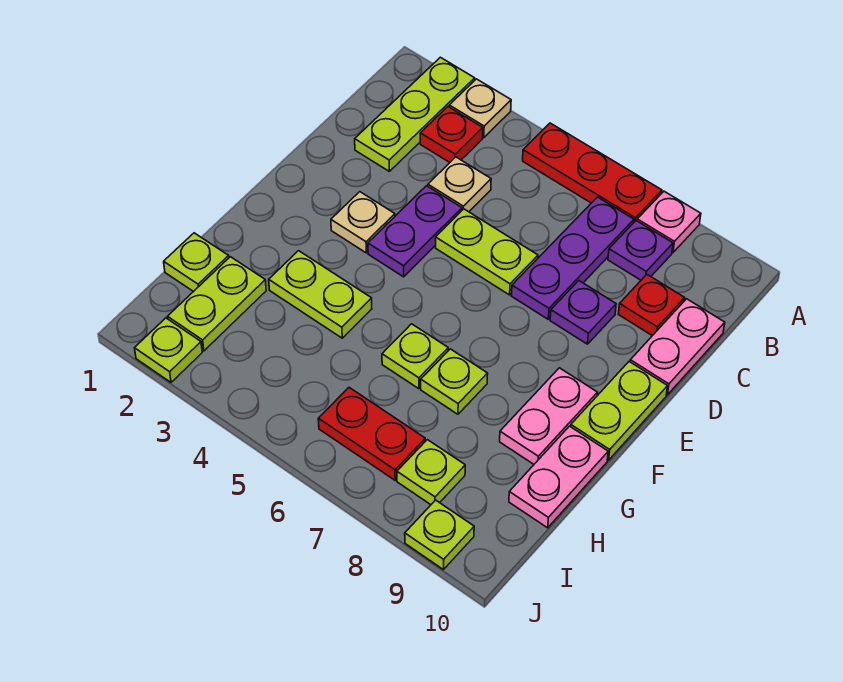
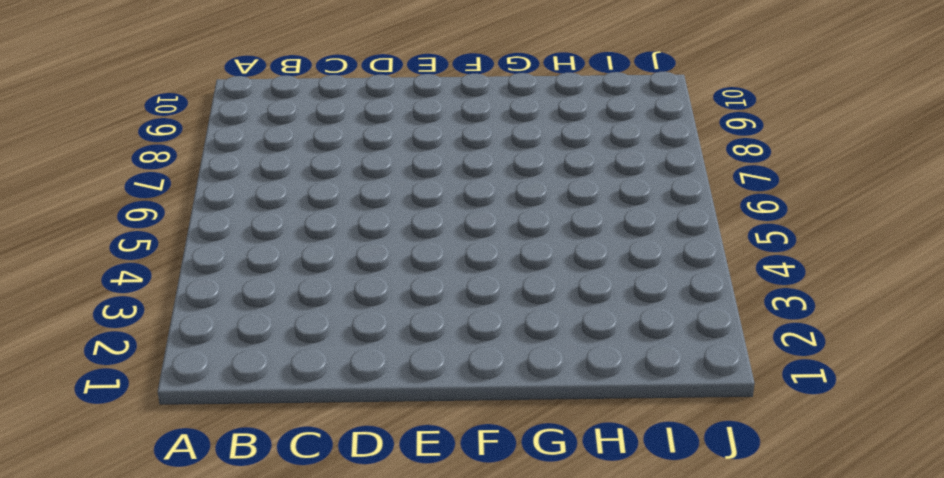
none -> lime 1x3 plate [355,57,475,171]
none -> tan 1x1 plate [449,79,511,138]
none -> red 1x3 plate [523,123,662,222]

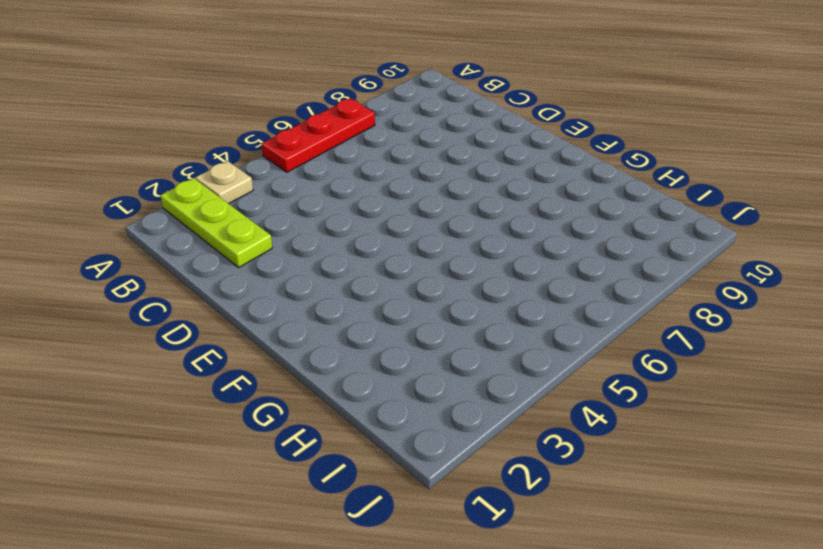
none -> pink 1x1 plate [637,191,701,252]
none -> red 1x1 plate [420,107,483,162]
none -> purple 1x3 plate [512,197,634,319]

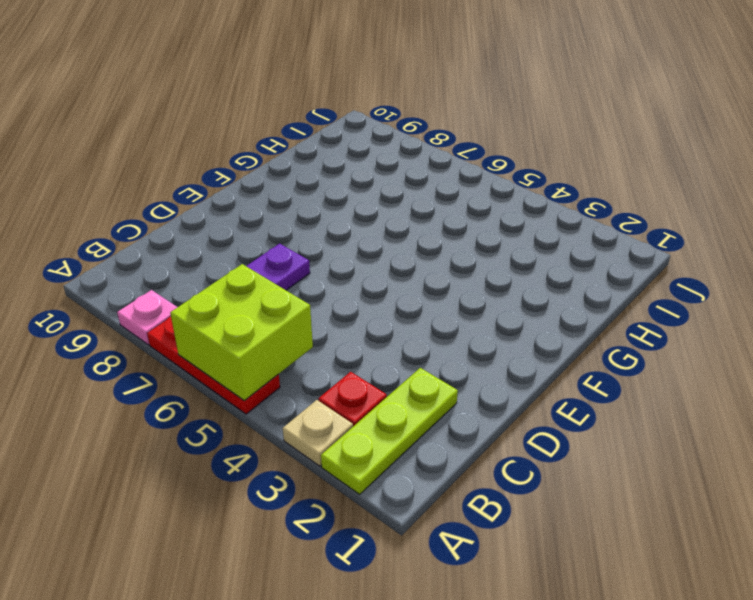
lime 2x2 brick [170,264,313,400] -> none
none -> purple 1x1 plate [608,221,673,280]
none -> tan 1x1 plate [428,157,491,212]
none -> red 1x1 plate [618,275,685,336]

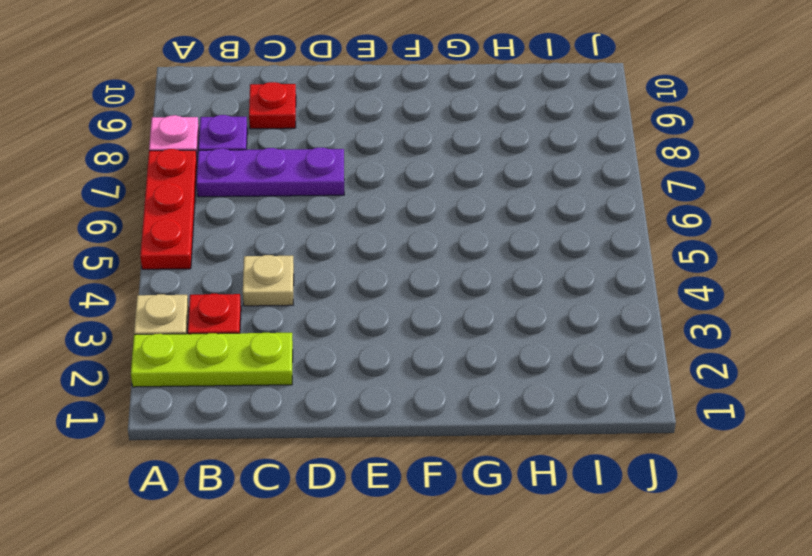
none -> pink 1x2 plate [630,299,725,395]
none -> purple 1x2 plate [368,186,462,277]
none -> lime 1x2 plate [436,209,538,295]

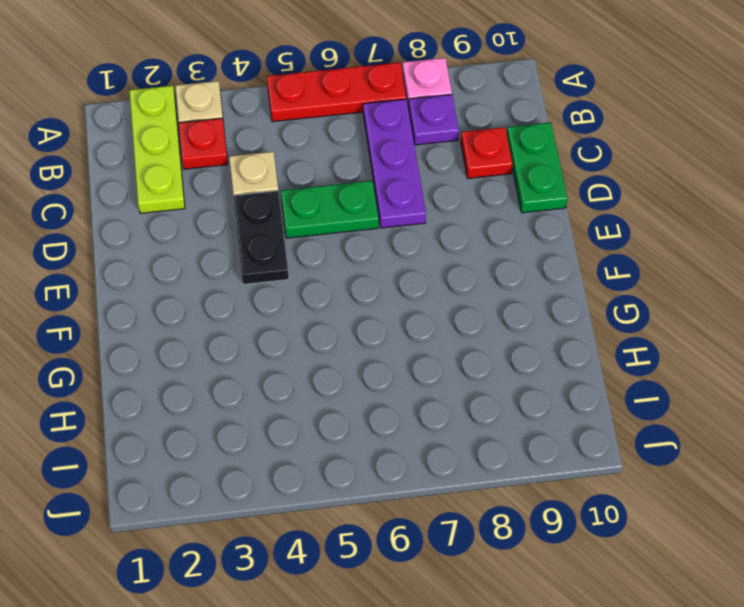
green 1x2 plate [507,122,567,213] -> pink 1x2 plate [630,299,725,395]
black 1x2 plate [233,191,289,284] -> purple 1x2 plate [368,186,462,277]
green 1x2 plate [281,181,379,238] -> lime 1x2 plate [436,209,538,295]
none -> purple 1x1 plate [550,281,616,344]
none -> tan 1x1 plate [331,192,395,253]
none -> lime 1x2 plate [571,362,667,460]

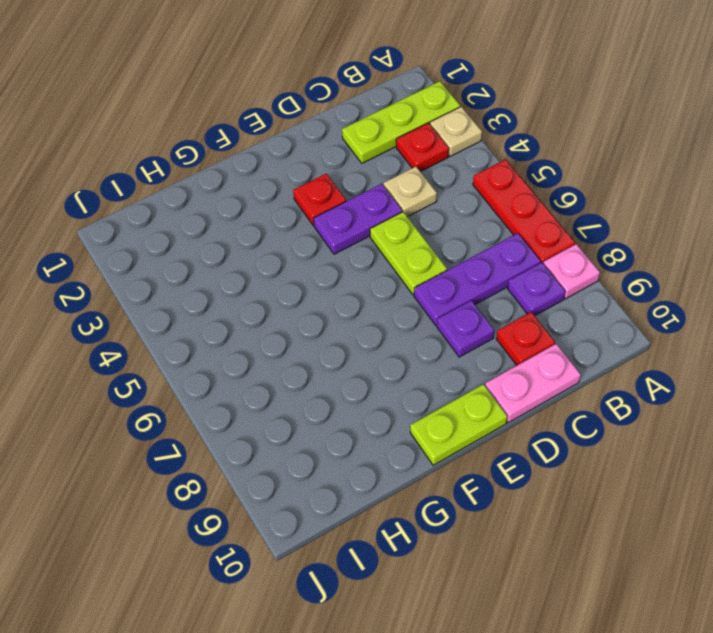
red 1x1 plate [293,174,346,226] -> tan 1x1 plate [331,192,395,253]
none -> pink 1x2 plate [500,368,597,464]
none -> lime 1x2 plate [269,251,372,338]
none -> lime 1x1 plate [382,324,448,389]

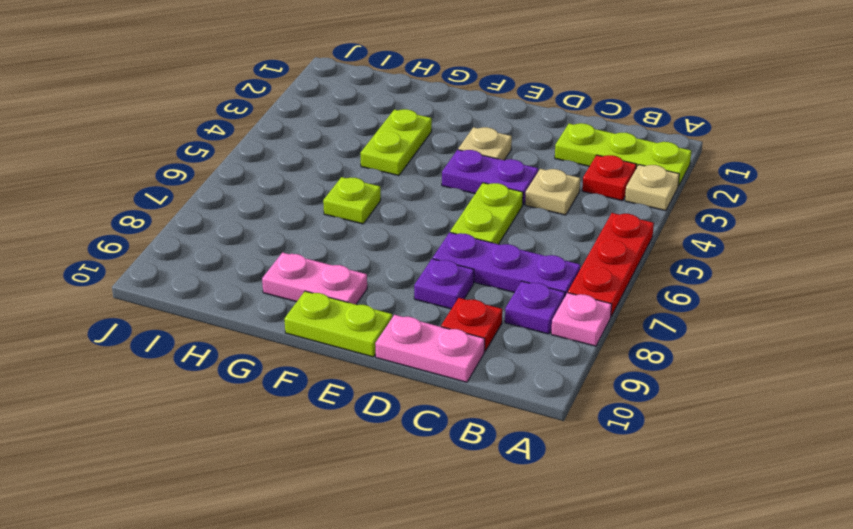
none -> lime 1x1 plate [421,349,488,414]
none -> pink 1x2 plate [509,426,608,528]
none -> lime 1x1 plate [164,233,229,292]

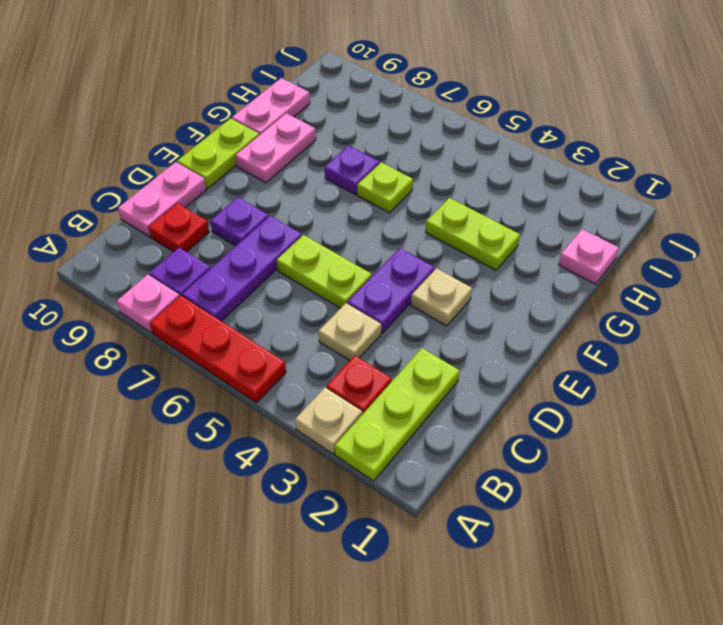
purple 1x1 plate [325,146,379,195] -> lime 1x1 plate [421,349,488,414]
pink 1x1 plate [559,229,619,284] -> lime 1x1 plate [164,233,229,292]
none -> lime 1x2 plate [168,257,266,351]
none -> red 1x2 plate [318,388,425,480]
none -> lime 1x1 plate [397,440,465,505]

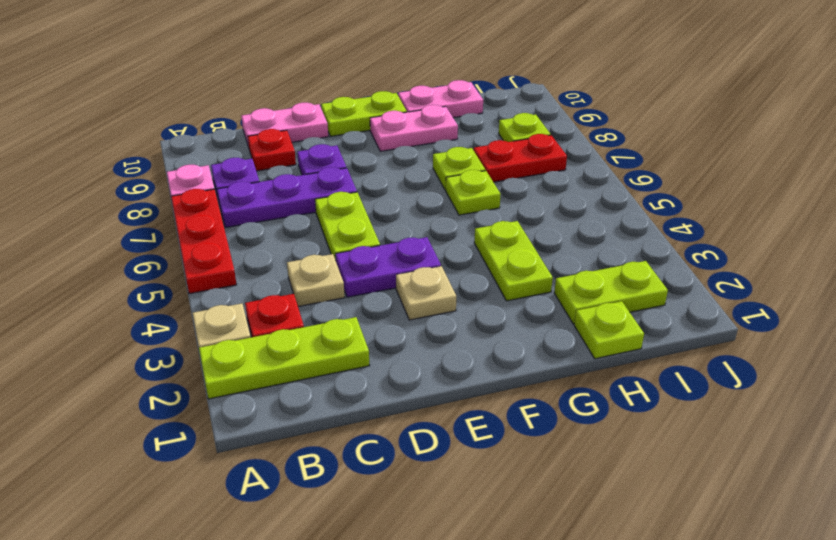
red 1x2 plate [474,134,567,182] -> red 1x2 plate turned to [318,388,425,480]
none -> lime 1x1 plate [135,318,202,382]
none -> lime 1x1 plate [405,500,474,570]

